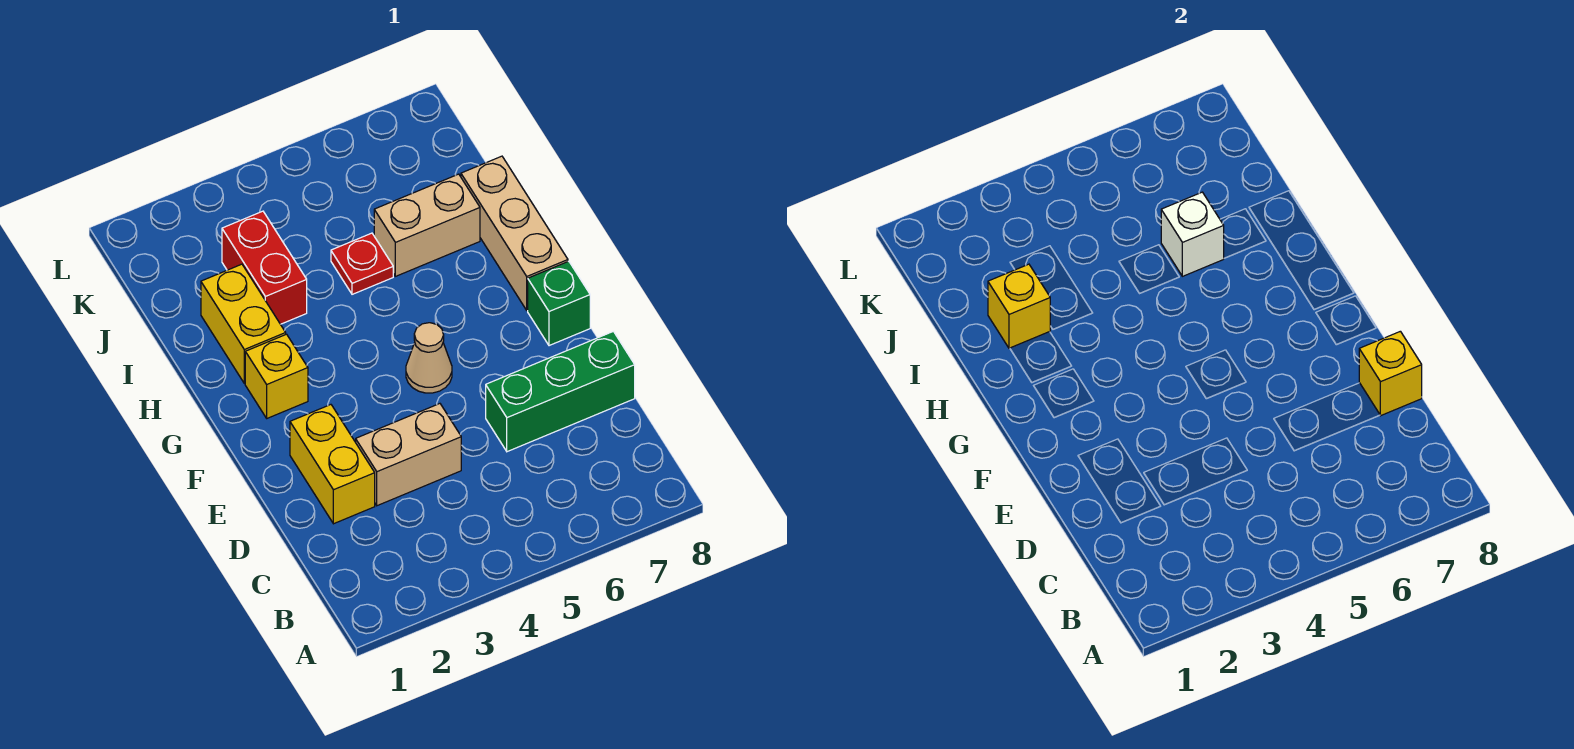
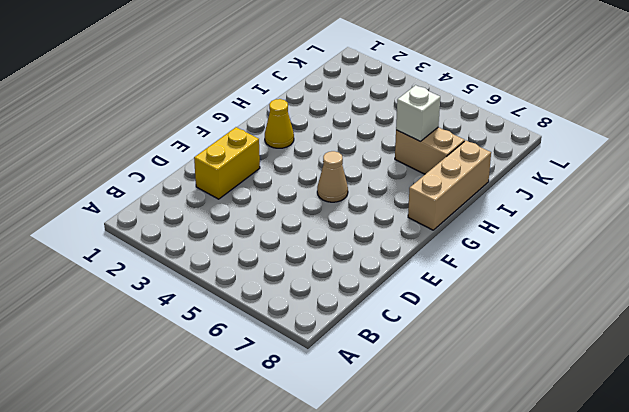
yellow 1x1 cone [265,99,294,148] -> yellow 1x1 brick [245,334,308,418]
none -> tan 1x2 brick [356,404,461,506]
none -> green 1x3 brick [486,331,635,452]
none -> green 1x1 brick [528,261,590,346]

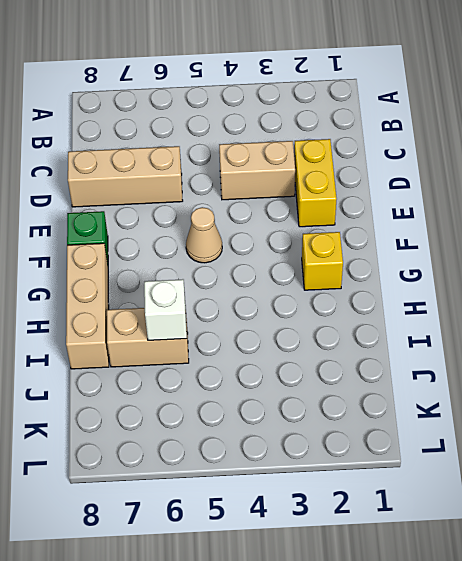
tan 1x3 brick [68,146,183,207] -> green 1x3 brick [486,331,635,452]
none -> yellow 1x2 brick [201,264,286,384]
none -> red 1x2 brick [222,211,307,324]
none -> red 1x1 plate [331,233,393,294]

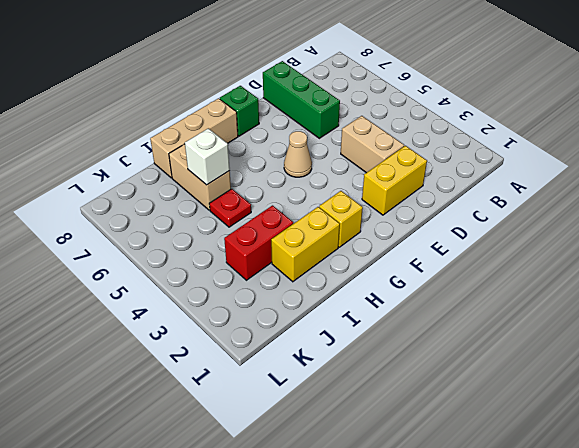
none -> yellow 1x1 brick [1359,331,1422,416]
none -> yellow 1x1 brick [988,264,1050,348]

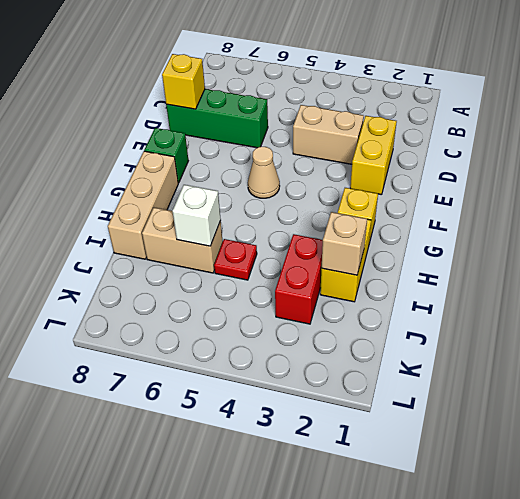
tan 1x1 brick [322,212,367,275] -> yellow 1x1 brick [988,264,1050,348]

